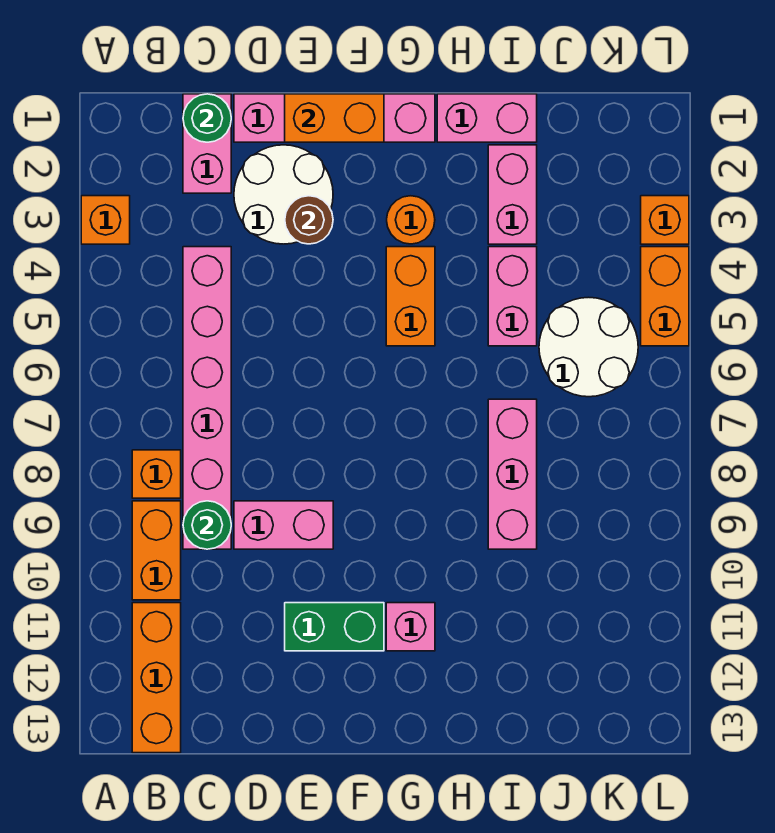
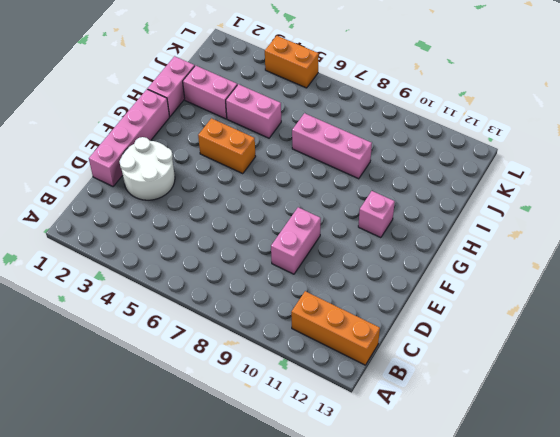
none -> orange 1x1 brick [81,196,130,244]
none -> orange 1x1 brick [132,450,181,498]
none -> orange 1x2 brick [132,501,181,600]

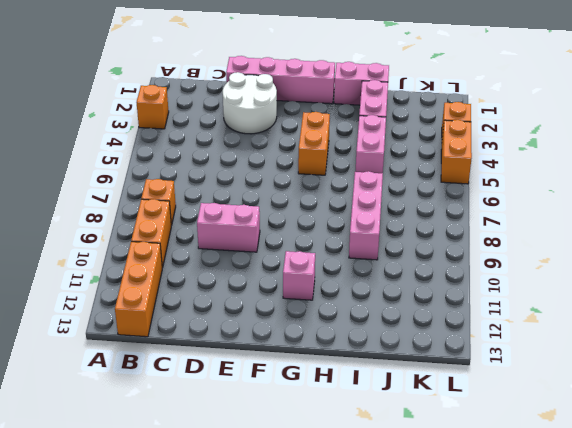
none -> pink 1x2 brick [183,94,231,193]
none -> pink 1x6 brick [183,247,231,549]
none -> green 1x2 brick [285,603,384,651]

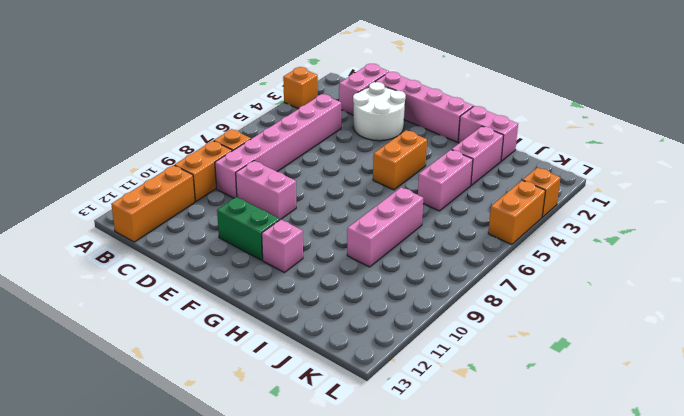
none -> orange 1x1 round brick [387,196,435,244]
none -> white 2x2 round brick [539,297,638,397]
none -> green 1x1 round brick [183,94,231,142]

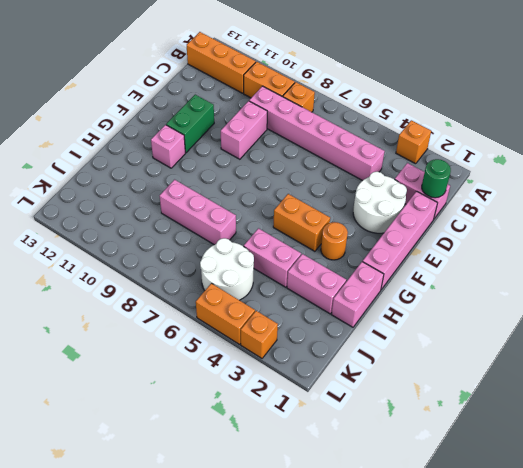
none -> green 1x1 round brick [183,501,231,549]
none -> orange 1x2 brick [285,94,384,142]
none -> brown 1x1 round brick [285,196,333,244]

